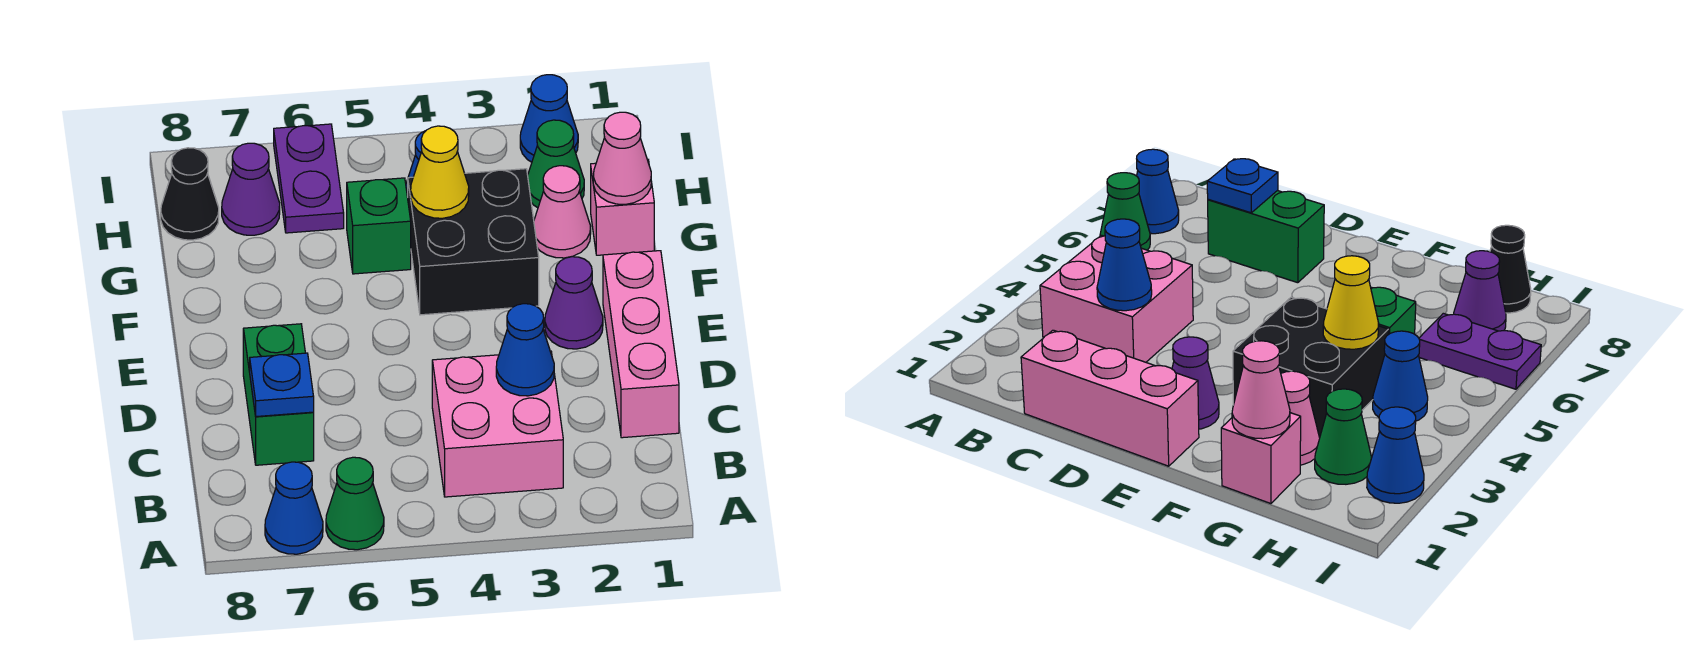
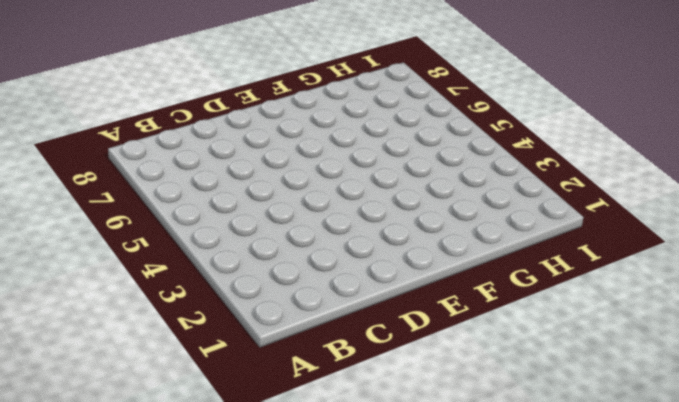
none -> green 1x1 cone [326,457,384,550]
none -> blue 1x1 cone [265,462,323,554]
none -> pink 2x2 brick [432,351,563,497]

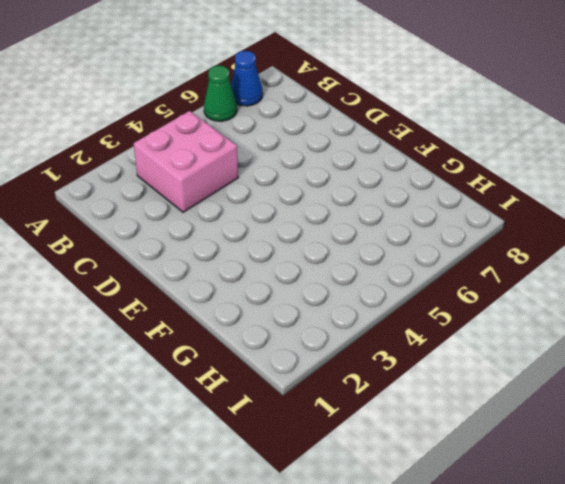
none -> pink 1x3 brick [603,251,679,438]
none -> green 1x2 brick [243,324,314,465]
none -> purple 1x1 cone [545,257,603,349]

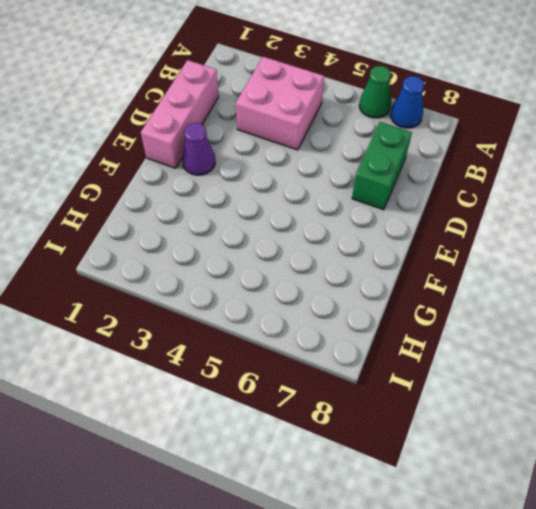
none -> black 2x2 brick [408,169,539,315]
none -> pink 1x1 brick [591,159,654,255]
none -> pink 1x1 cone [534,166,591,258]

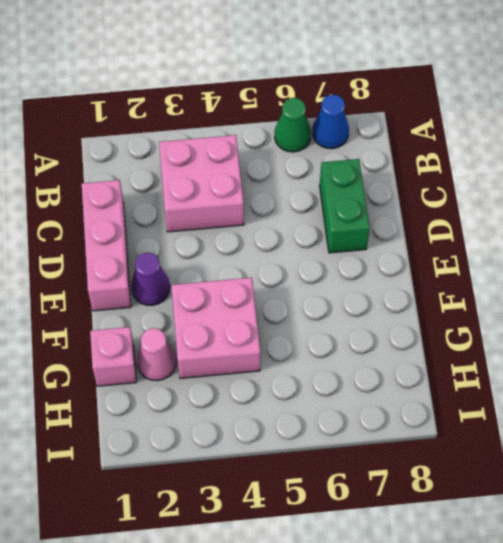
pink 2x2 brick [171,278,260,378] -> black 2x2 brick [408,169,539,315]
none -> green 1x1 brick [347,178,411,274]
none -> green 1x1 cone [528,120,584,208]
none -> blue 1x1 cone [1373,331,1428,421]

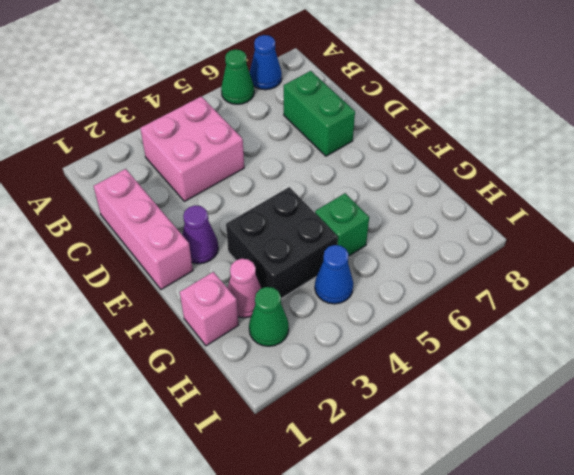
none -> purple 1x2 plate [274,124,344,233]
none -> purple 1x1 cone [222,143,280,235]
none -> black 1x1 cone [161,148,219,240]

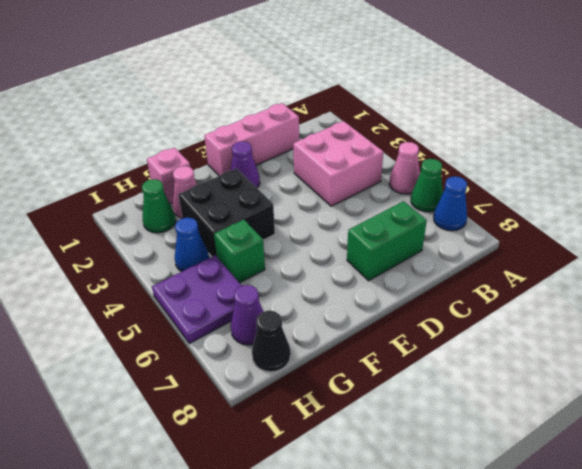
pink 1x1 cone [389,142,420,194] -> pink 1x1 cone moved to [593,112,651,204]
purple 2x2 plate [152,256,242,343] -> purple 1x2 plate [274,124,344,233]
none -> blue 1x1 cone [520,75,578,162]
none -> blue 1x1 cone [496,304,554,396]
none -> blue 1x1 plate [250,353,314,417]

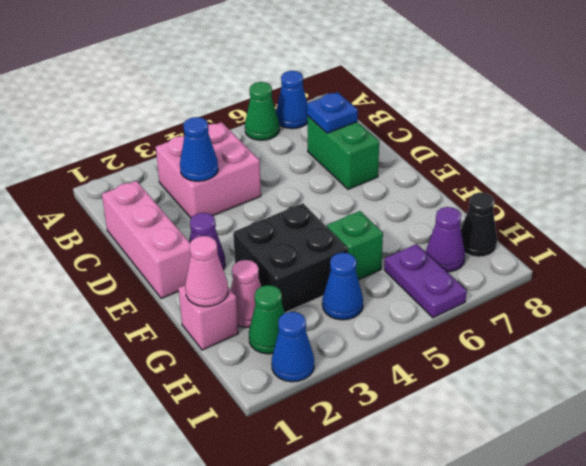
none -> yellow 1x1 cone [411,126,469,218]

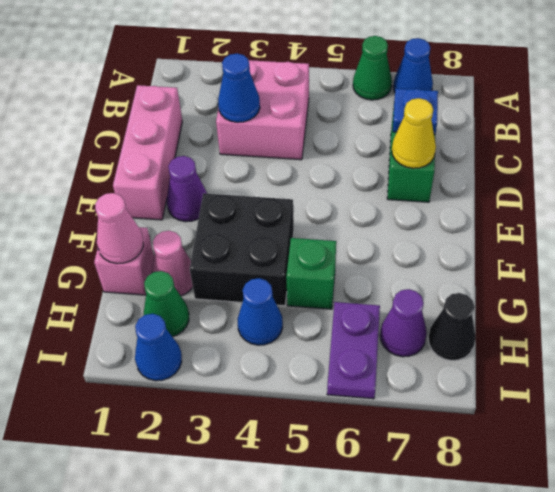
yellow 1x1 cone [392,98,436,168] -> yellow 1x1 cone moved to [411,126,469,218]

